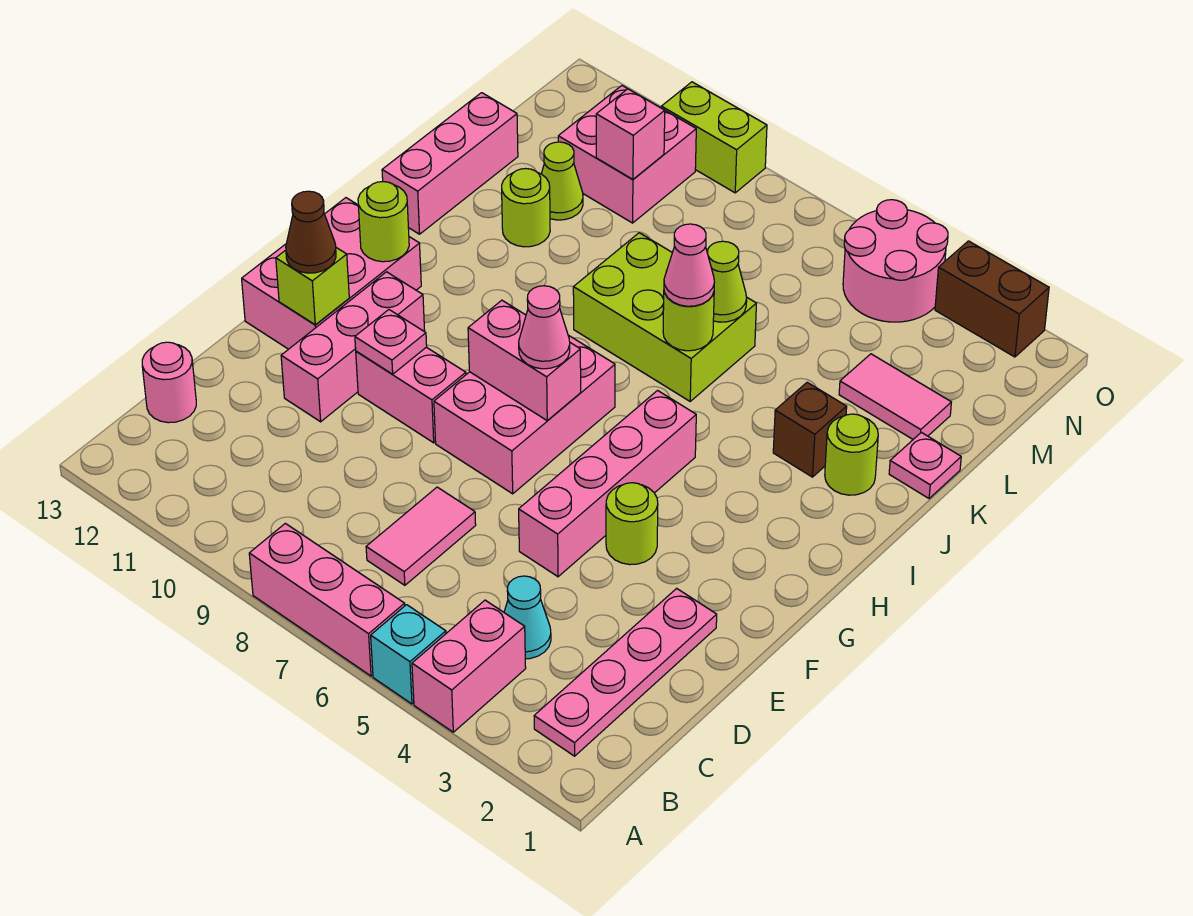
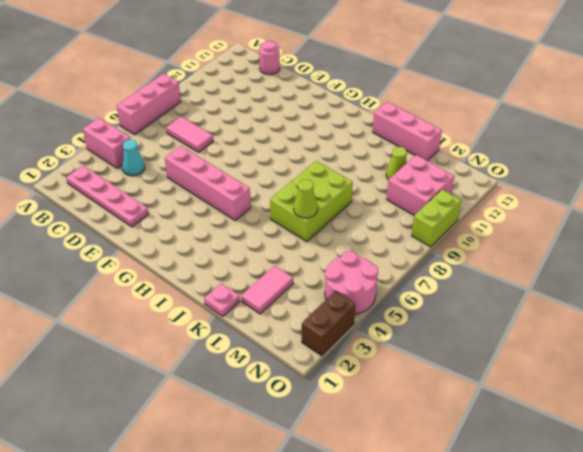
none -> cyan 1x1 brick [371,605,446,704]
none -> pink 1x3 brick [281,272,425,422]
none -> lime 1x1 round brick [606,483,658,565]
none -> pink 2x3 brick [434,335,615,494]

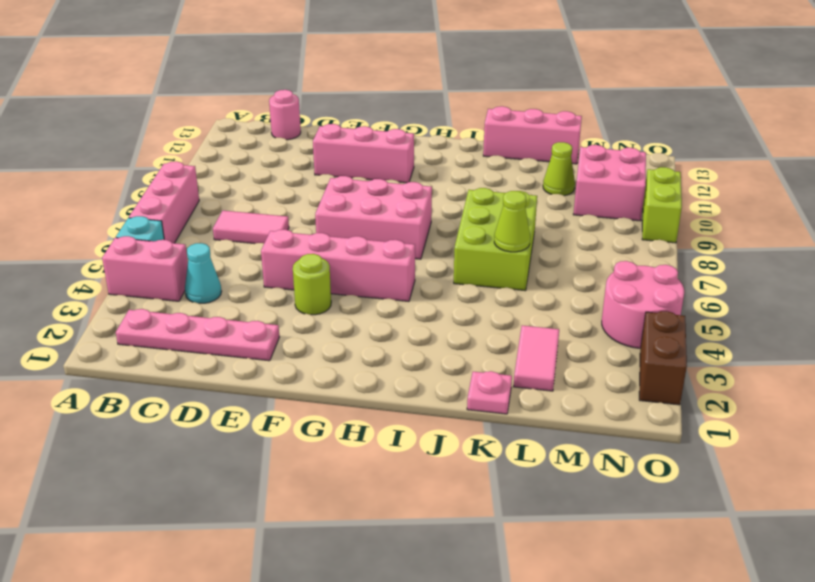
none -> pink 1x2 brick [356,347,466,443]
none -> pink 2x3 brick [242,198,421,349]
none -> lime 1x1 round brick [825,414,878,495]
none -> brown 1x1 brick [773,382,847,477]

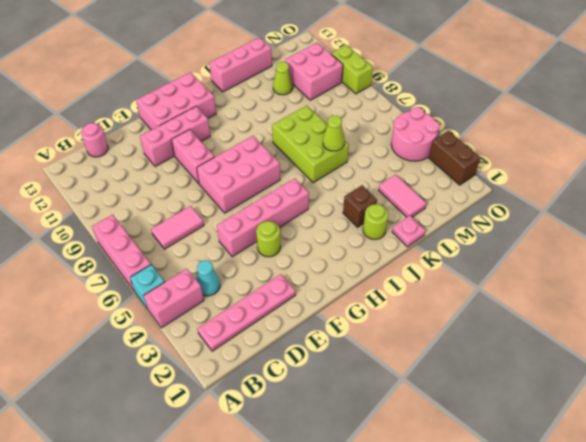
none -> lime 1x1 round brick [502,169,550,247]
none -> pink 1x1 plate [355,310,427,374]
none -> lime 1x1 brick [276,248,349,325]
none -> pink 1x2 brick [468,300,581,421]

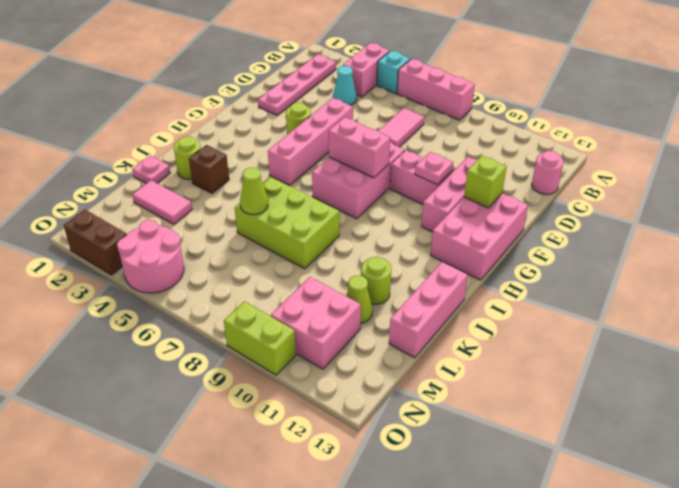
none -> lime 1x1 round brick [358,182,409,262]
none -> lime 1x1 round brick [663,292,714,351]
none -> pink 1x1 brick [596,89,665,179]
none -> brown 1x1 cone [286,191,336,273]

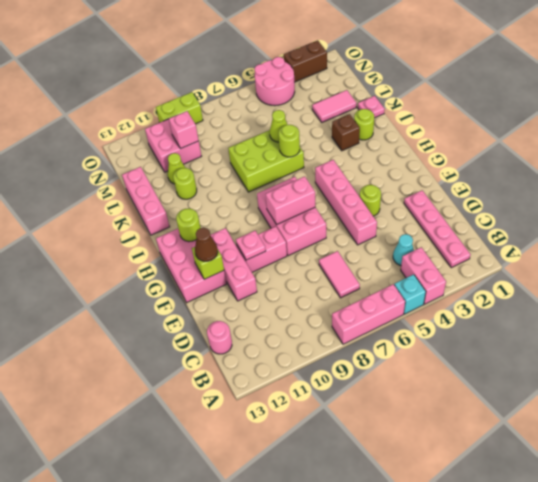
none -> pink 1x1 cone [519,286,570,369]
none -> pink 1x1 cone [664,224,714,306]

